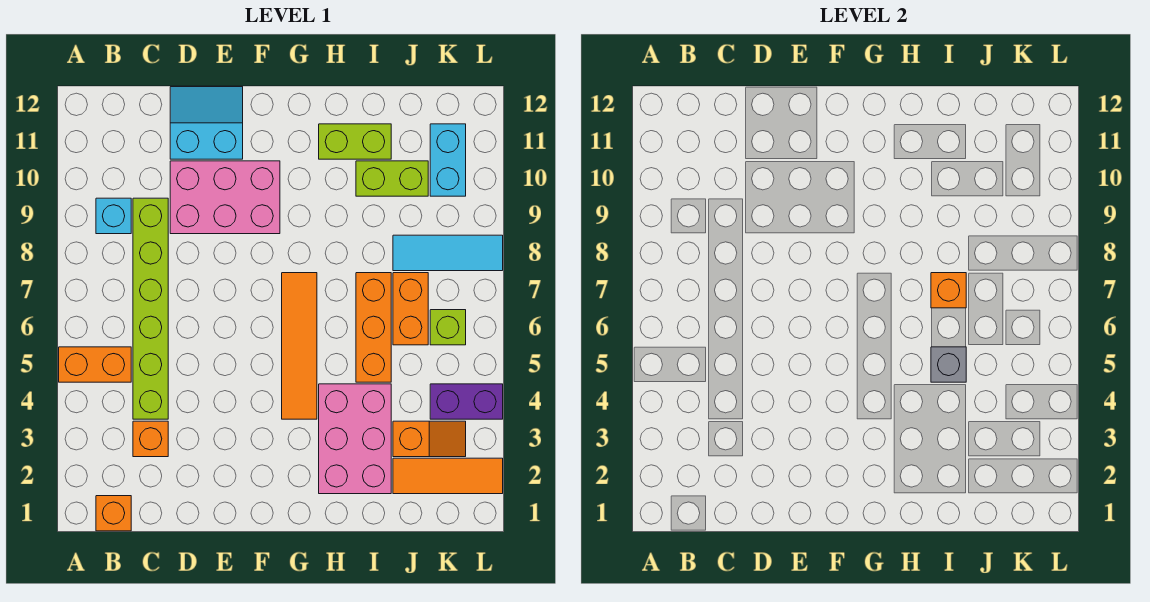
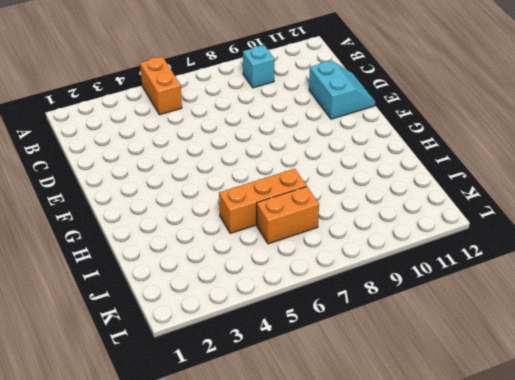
none -> orange 1x1 brick [96,496,131,531]
none -> orange 1x1 brick [133,421,168,457]
none -> lime 1x6 brick [133,198,168,419]

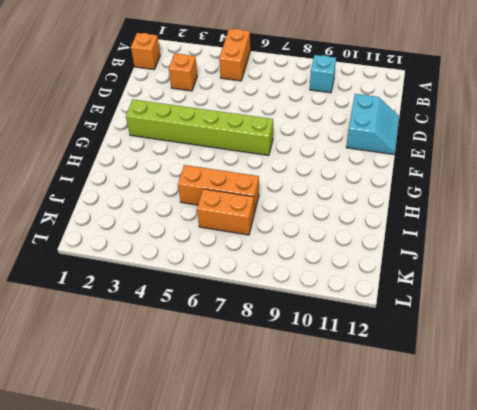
lime 1x6 brick [126,100,273,156] -> lime 1x6 brick moved to [133,198,168,419]
none -> pink 2x3 brick [170,161,280,234]
none -> orange 1x4 tile [282,273,317,419]
none -> pink 2x3 brick [319,384,391,494]

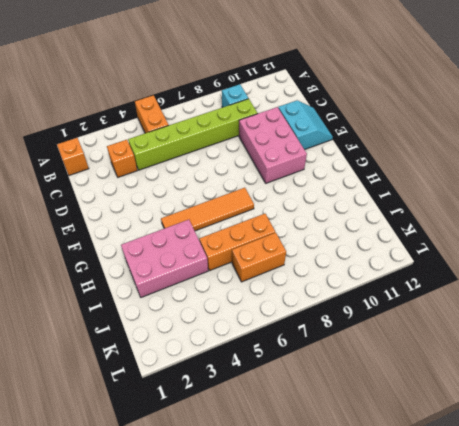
none -> lime 1x2 brick [319,124,391,159]
none -> lime 1x2 brick [356,161,428,196]
none -> orange 1x3 tile [393,458,503,494]

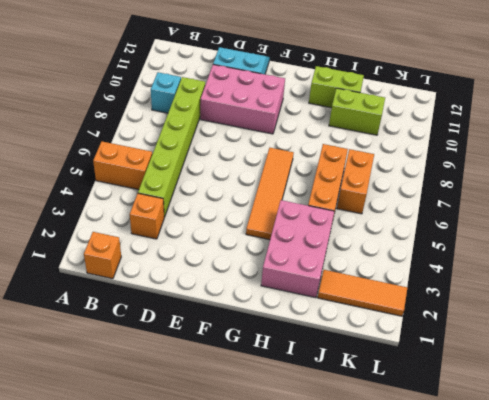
none -> orange 1x2 slope [393,421,466,457]
none -> cyan 1x3 tile [393,235,503,271]
none -> purple 1x2 brick [430,384,503,419]

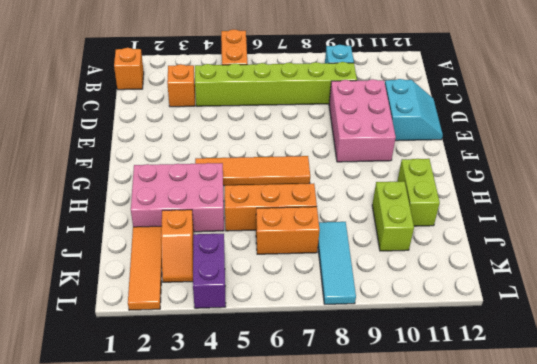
none -> lime 1x1 brick [430,310,466,345]
none -> cyan 1x2 brick [430,124,466,196]
none -> grey 1x1 brick [931,347,966,382]

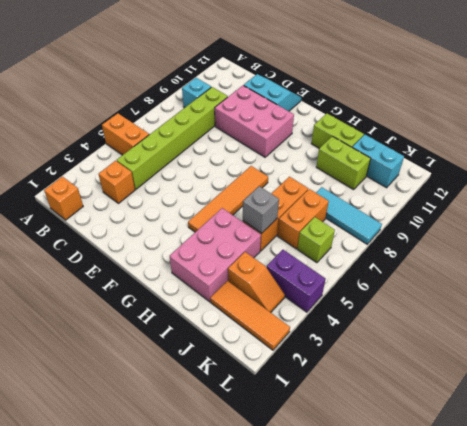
cyan 1x2 brick [352,135,404,188] -> cyan 1x2 brick turned to [430,124,466,196]
none -> orange 1x1 brick [931,273,966,308]

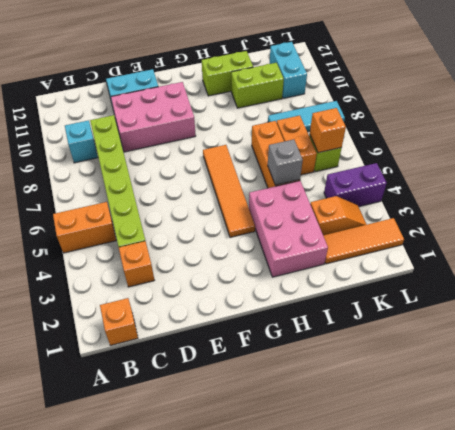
orange 1x1 brick [310,108,346,153] -> orange 1x1 brick moved to [931,273,966,308]

